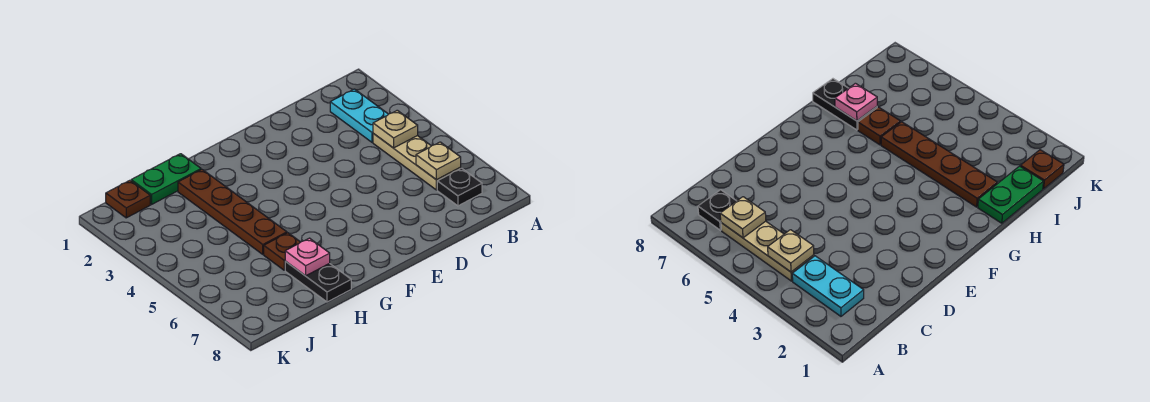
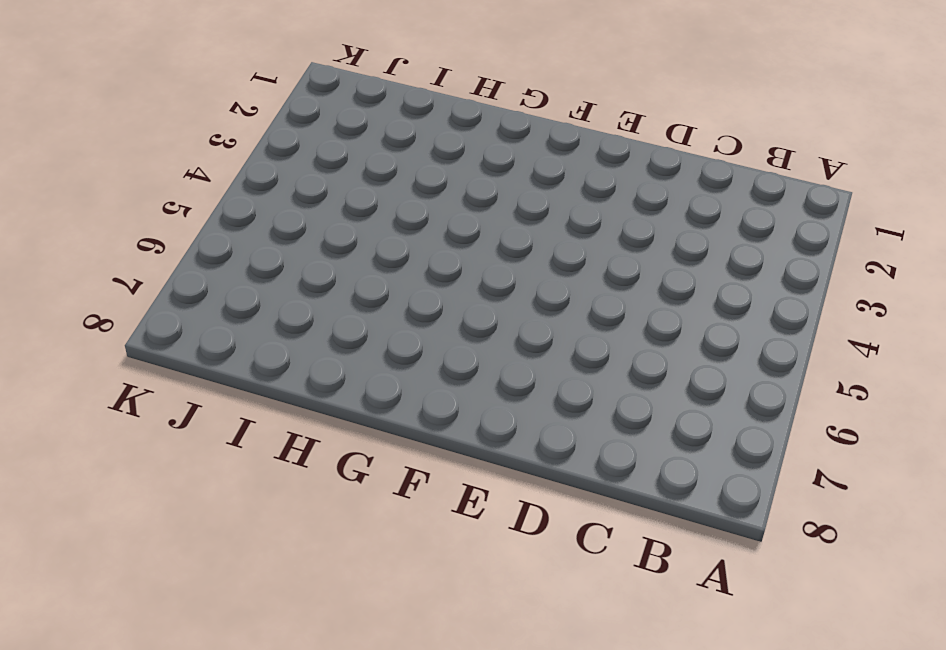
none -> cyan 1x2 plate [330,89,388,142]
none -> tan 1x3 plate [373,134,461,190]

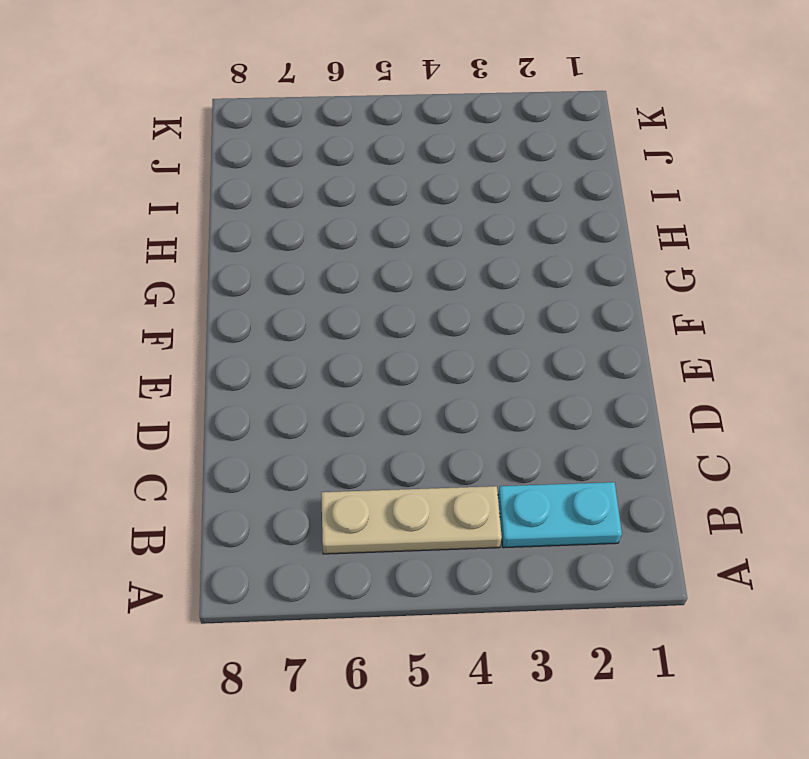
none -> black 1x1 plate [437,168,482,206]
none -> green 1x2 plate [131,154,201,204]

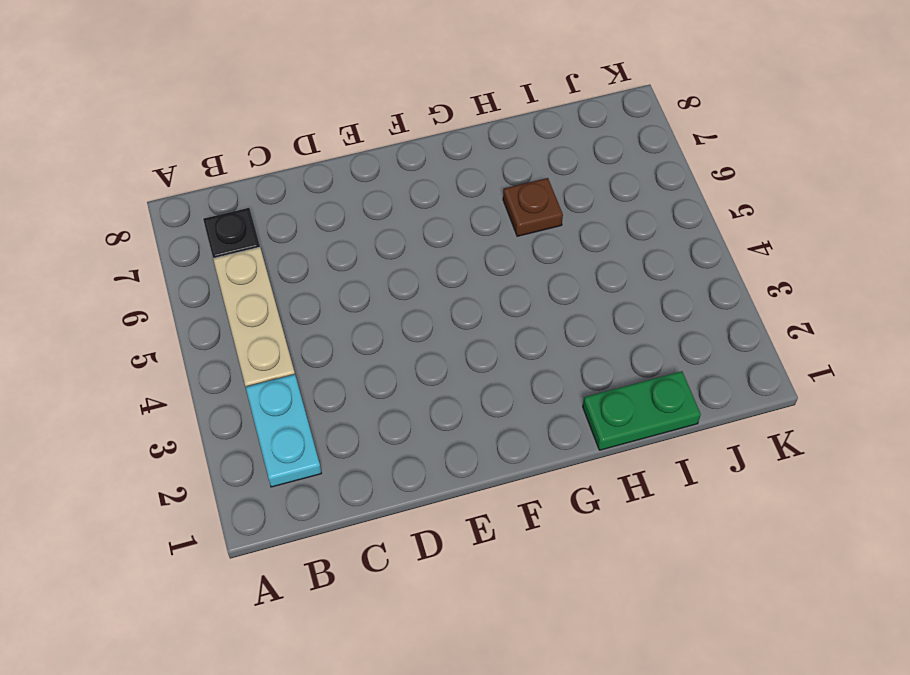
none -> brown 1x4 plate [178,170,287,254]
none -> black 1x2 plate [285,261,351,302]

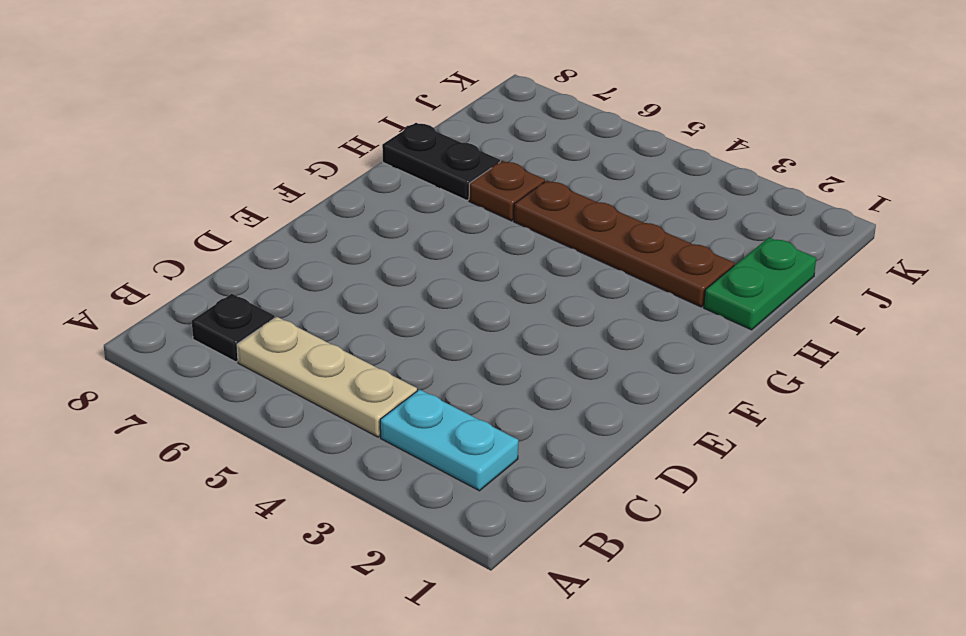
none -> brown 1x1 plate [106,180,150,218]
none -> tan 1x1 plate [373,110,418,148]

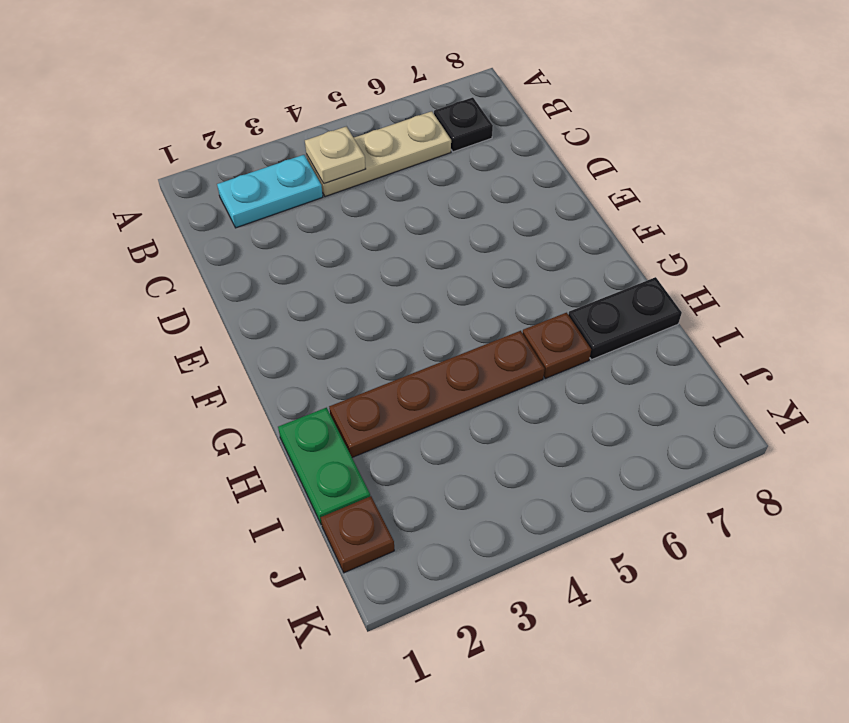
none -> tan 1x1 plate [416,142,461,180]
none -> pink 1x1 plate [285,238,330,276]

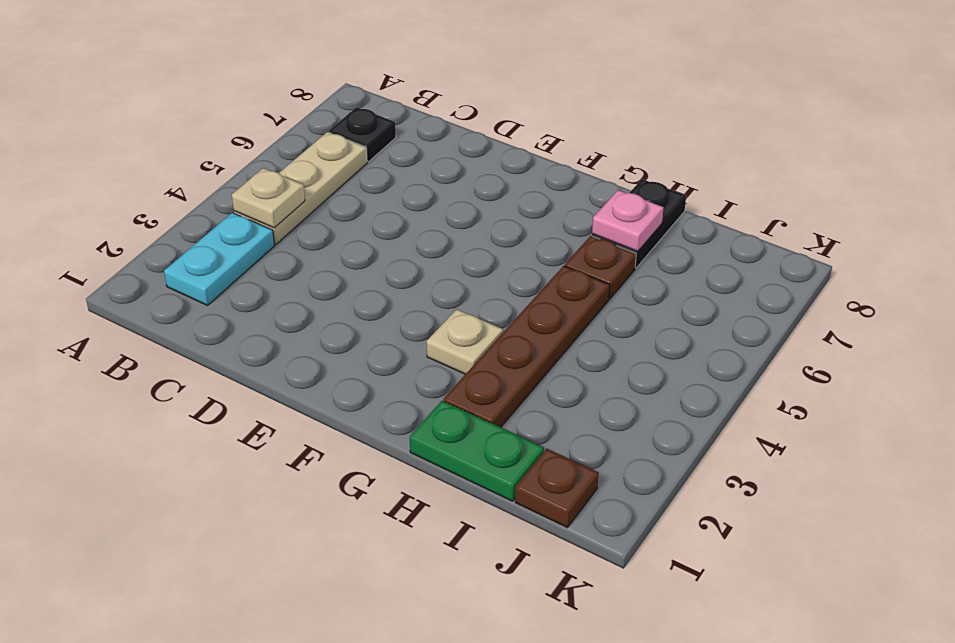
tan 1x1 plate [427,309,503,374] -> tan 1x1 plate moved to [416,142,461,180]

